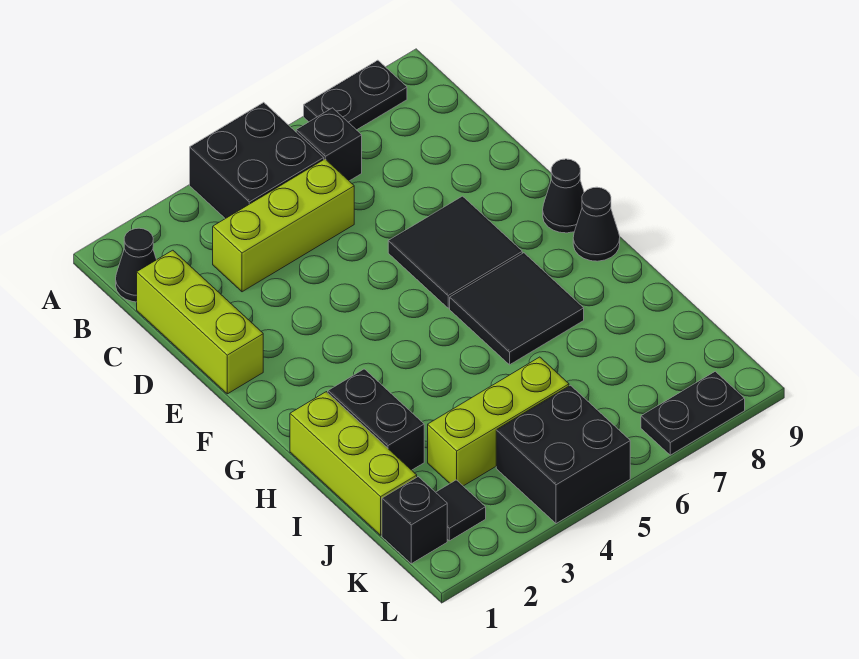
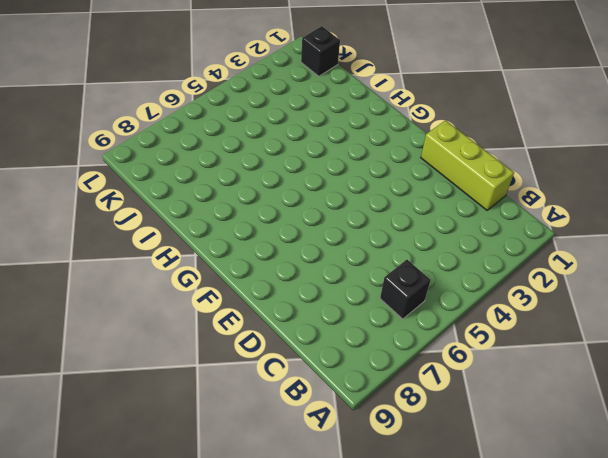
none -> black 2x2 brick [190,102,324,219]
none -> black 1x2 plate [304,60,407,130]
none -> black 1x1 cone [116,228,156,302]

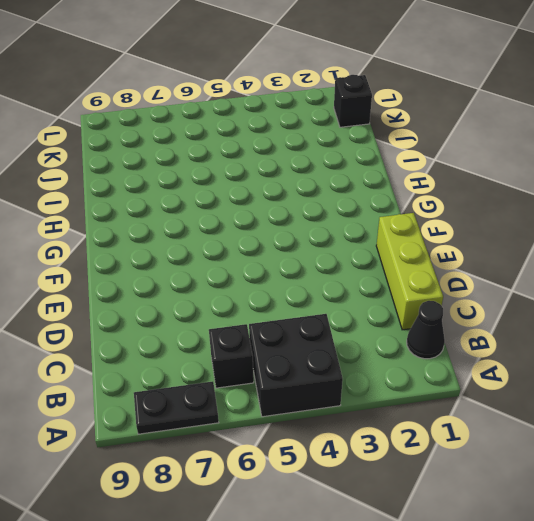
none -> lime 1x3 brick [213,159,354,292]
none -> black 2x2 tile [388,196,522,308]
none -> black 1x1 cone [543,159,584,233]

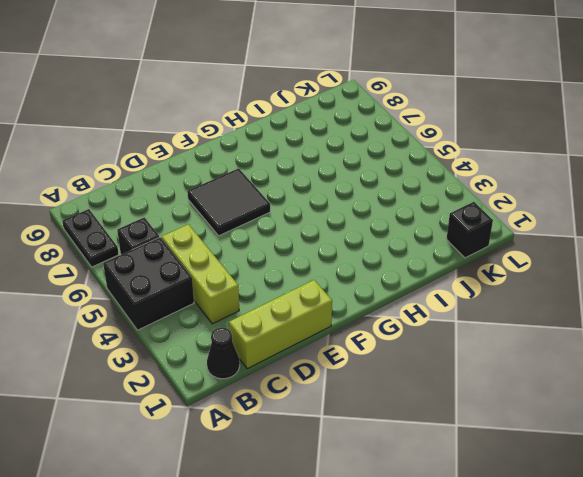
none -> black 1x1 cone [543,159,584,233]
none -> black 2x2 tile [450,253,584,365]
none -> black 1x1 cone [573,187,620,261]

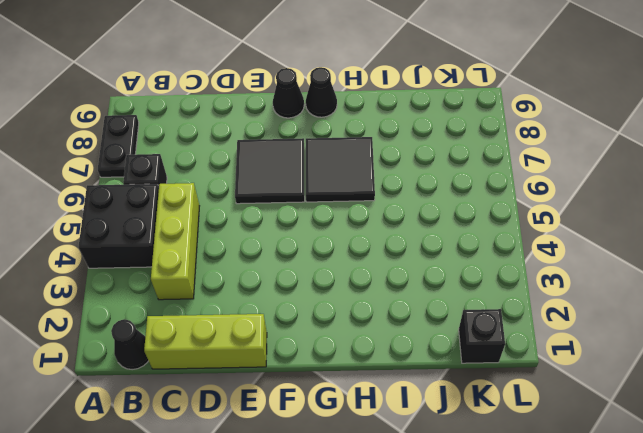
none -> lime 1x3 brick [290,392,417,535]
none -> black 1x2 brick [328,369,424,470]
none -> lime 1x3 brick [428,357,569,486]

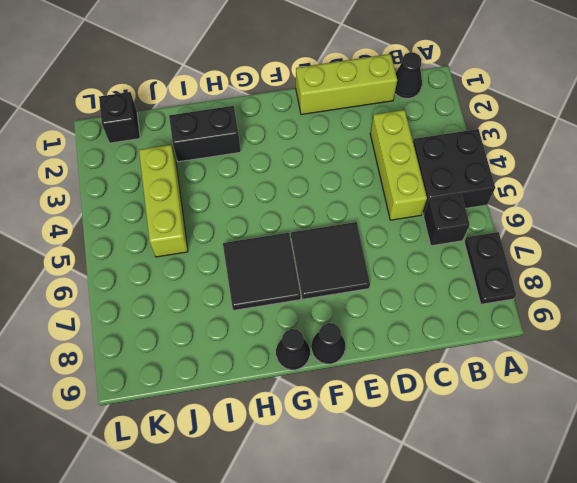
none -> lime 1x3 brick [290,392,417,535]
none -> black 1x1 tile [436,480,486,541]
none -> black 2x2 brick [496,385,630,524]

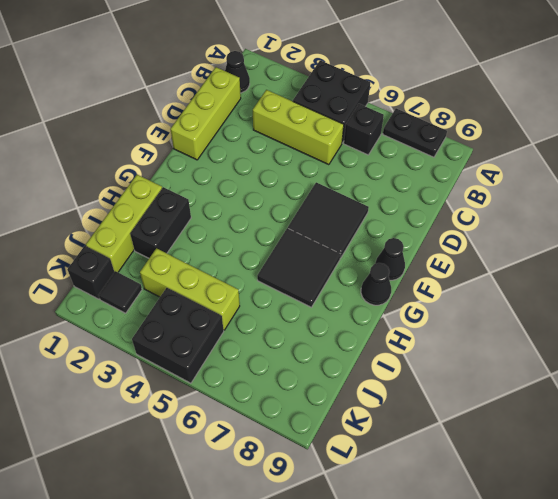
none -> black 1x2 plate [641,371,745,455]

